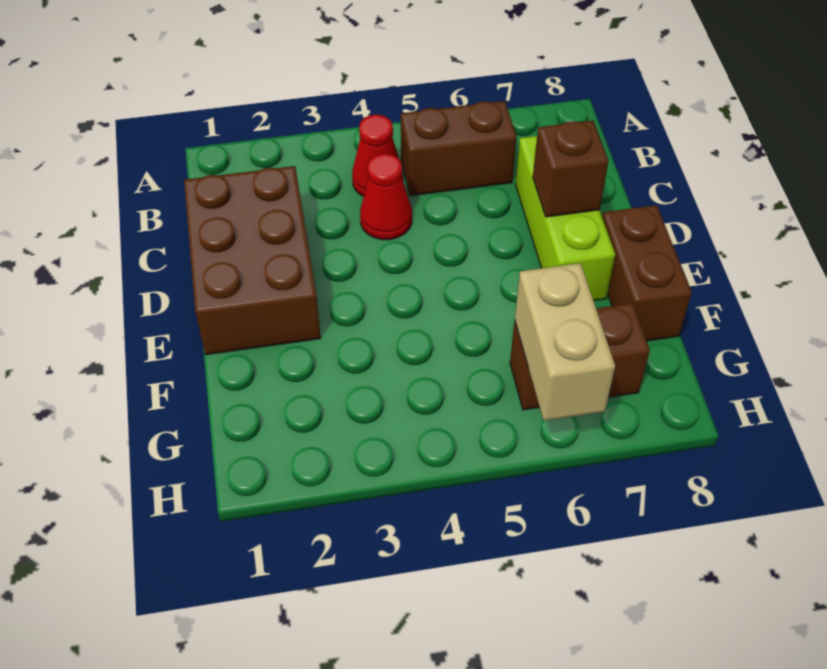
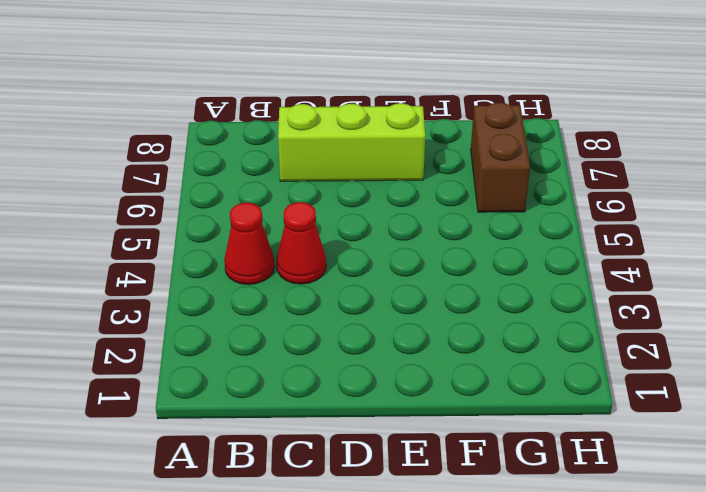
none -> brown 1x2 brick [401,101,516,196]
none -> brown 2x3 brick [184,166,321,355]

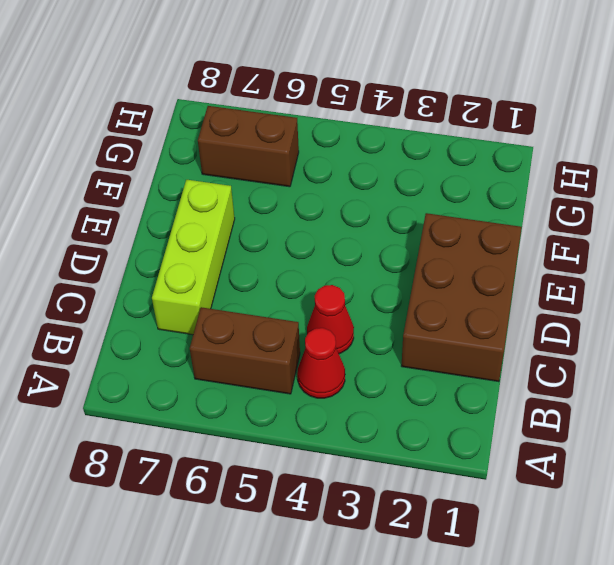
none -> brown 1x2 brick [602,205,692,341]
none -> brown 1x1 brick [533,121,609,217]

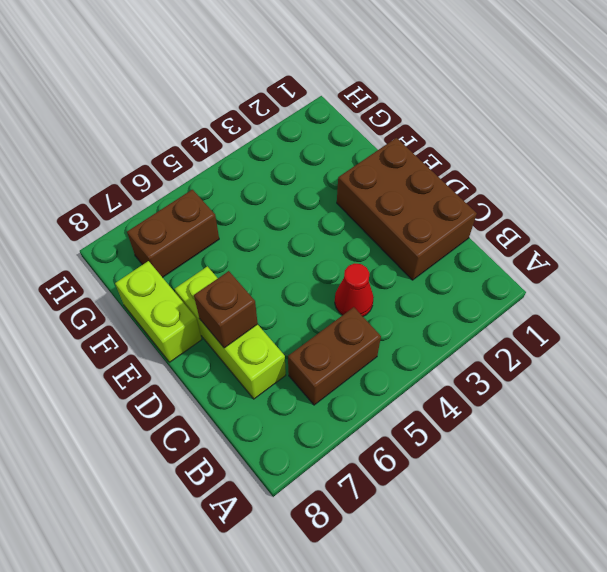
lime 1x2 brick [115,261,202,362] -> brown 1x2 brick [602,205,692,341]
none -> red 1x1 cone [352,115,403,196]
none -> tan 1x2 brick [515,263,615,421]

